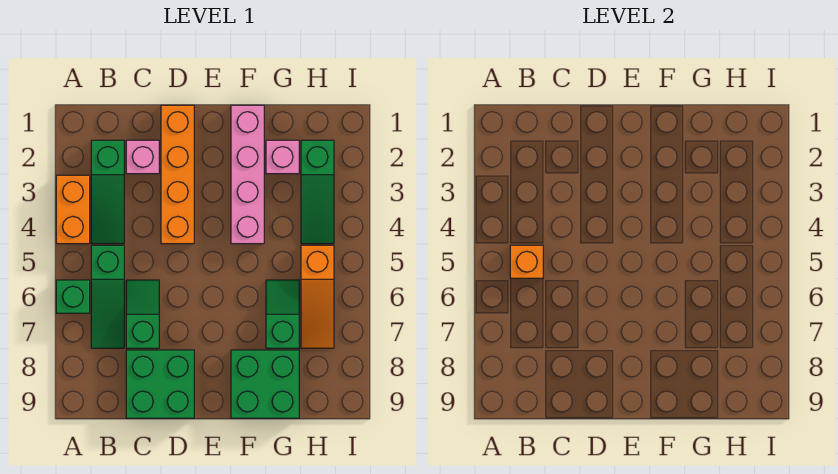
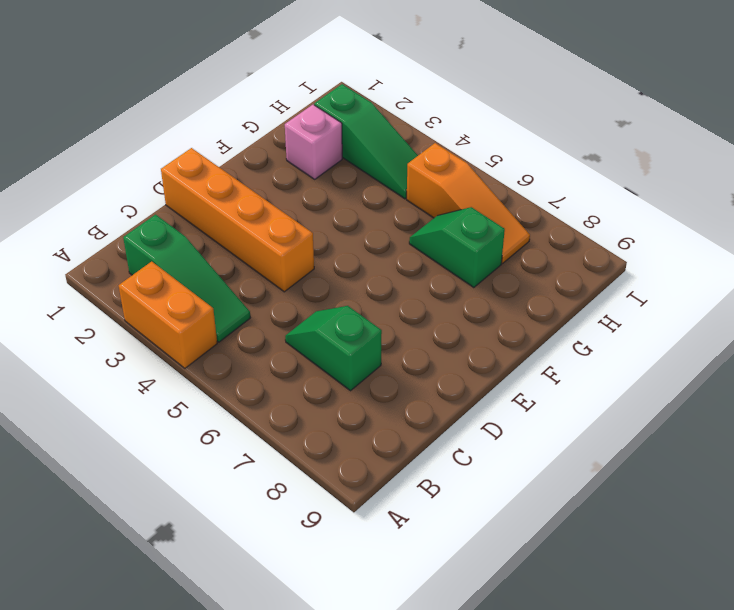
none -> green 1x1 brick [56,280,90,313]
none -> green 1x3 slope [91,245,124,348]
none -> pink 1x1 brick [126,140,159,174]

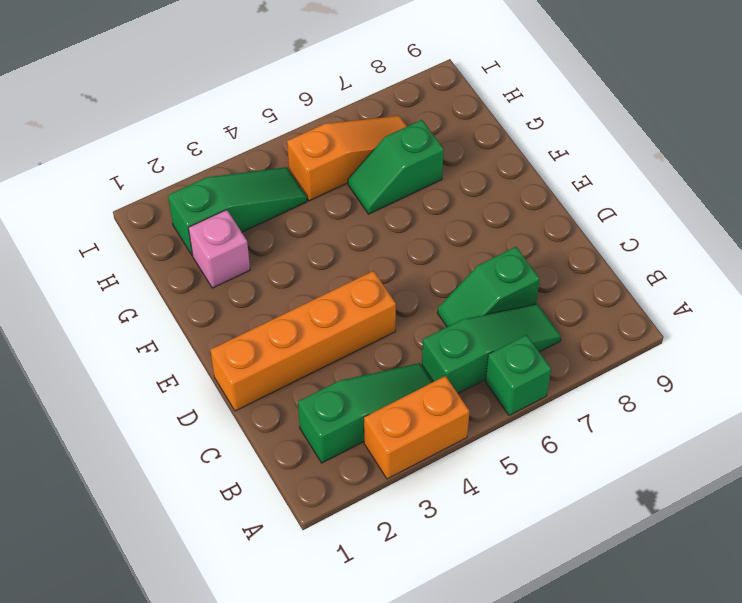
none -> pink 1x1 brick [126,140,159,174]
none -> green 2x2 brick [126,350,194,418]
none -> pink 1x4 brick [231,105,264,244]

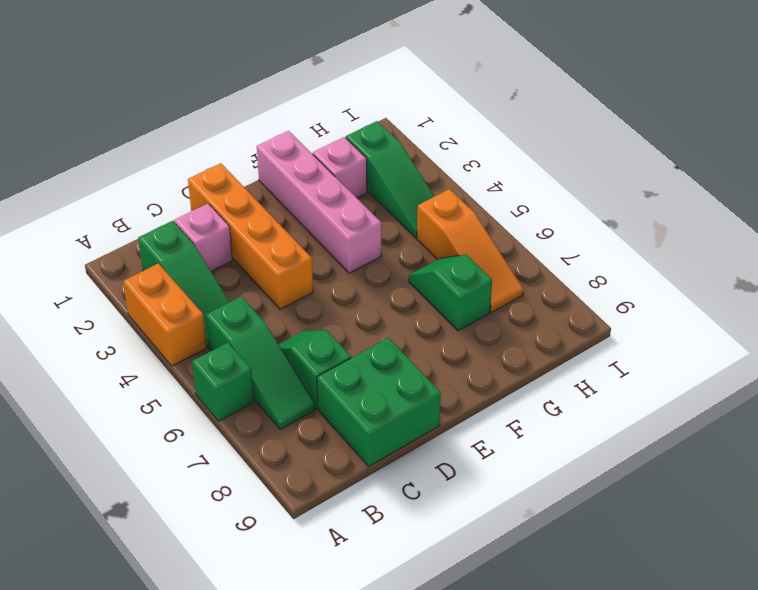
none -> green 2x2 brick [231,350,299,418]
none -> orange 1x1 brick [510,245,543,278]

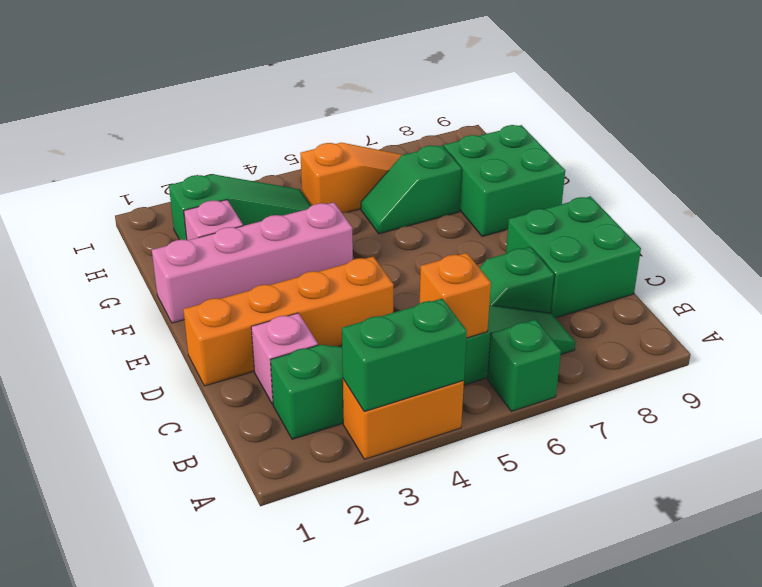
green 1x2 brick [342,298,467,412] -> none

